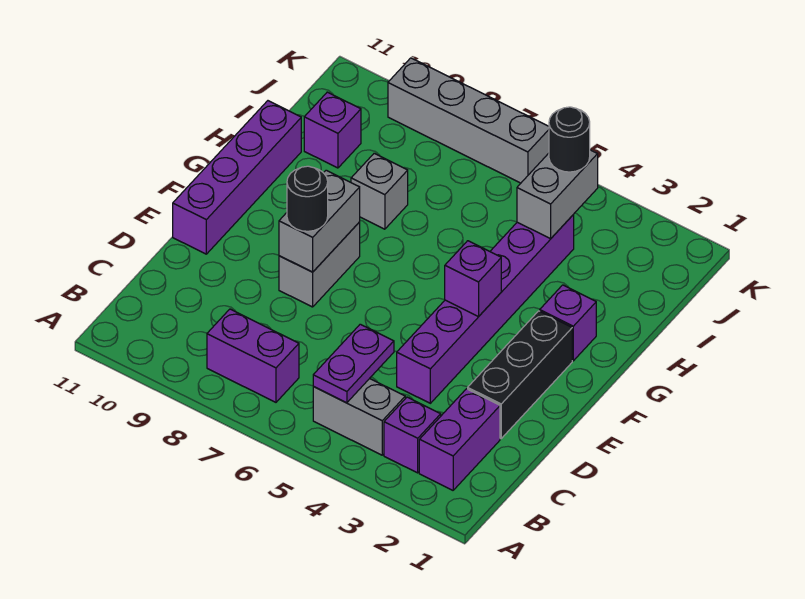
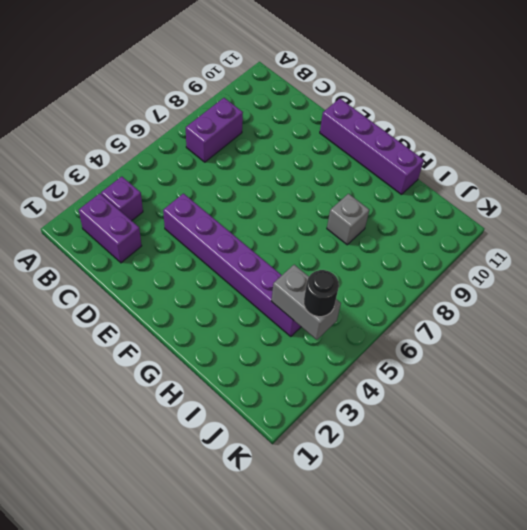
none -> grey 1x2 brick [313,379,405,455]
none -> black 1x3 brick [468,311,572,438]
none -> grey 1x2 brick [279,222,360,307]

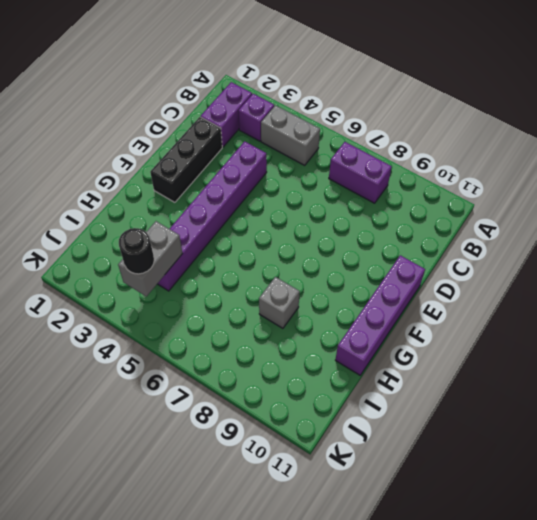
none -> grey 1x2 brick [279,222,360,307]
none -> purple 1x1 brick [540,285,596,361]
none -> purple 1x1 brick [304,92,361,168]

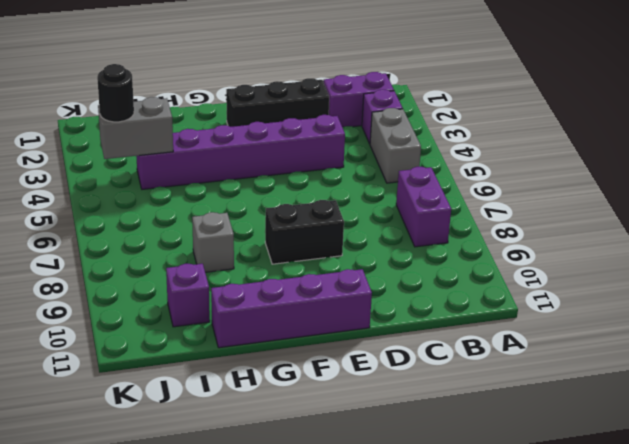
black 1x2 brick [265,200,344,264] -> grey 1x2 brick [279,222,360,307]
none -> purple 1x1 brick [540,285,596,361]
none -> grey 1x4 brick [388,58,549,183]
none -> purple 1x2 plate [313,324,394,403]

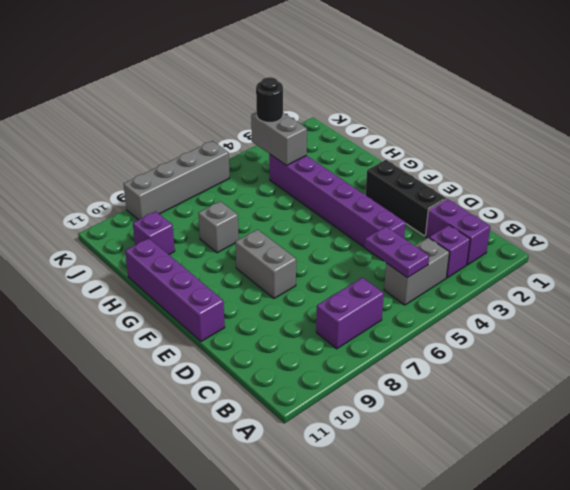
none -> purple 1x1 brick [540,285,596,361]
none -> grey 1x2 brick [279,170,360,272]
none -> purple 1x1 brick [445,241,501,317]

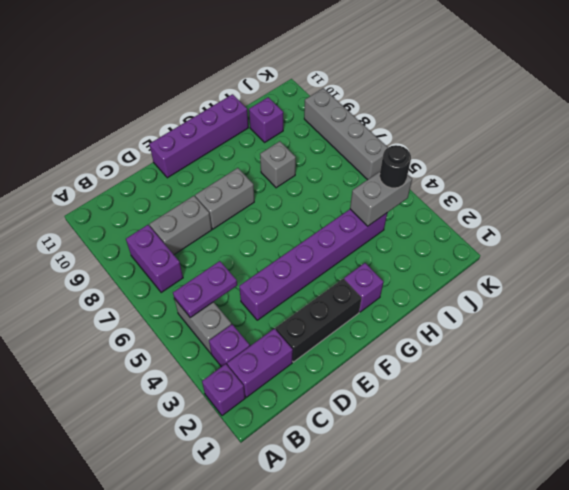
purple 1x1 brick [202,364,245,416] -> purple 1x1 brick moved to [445,241,501,317]
grey 1x2 brick [149,196,212,255] -> grey 1x2 brick moved to [279,170,360,272]
none -> black 1x1 round brick [287,166,328,231]

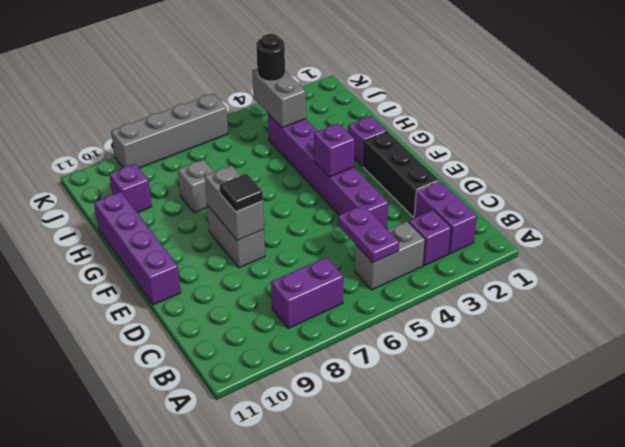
black 1x1 tile [220,174,263,212] -> black 1x1 round brick [287,166,328,231]

